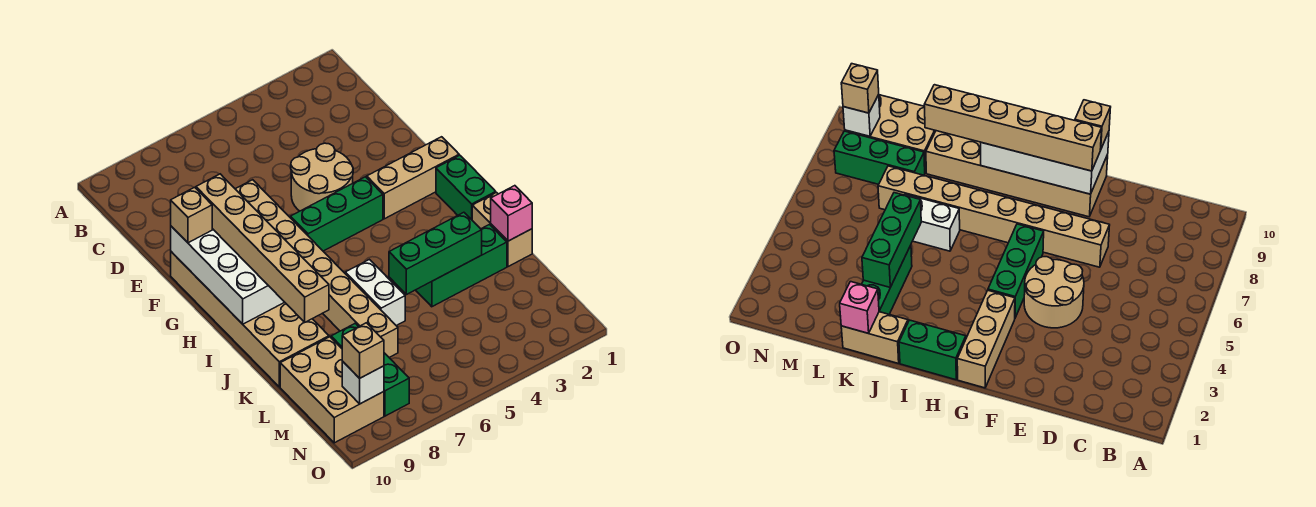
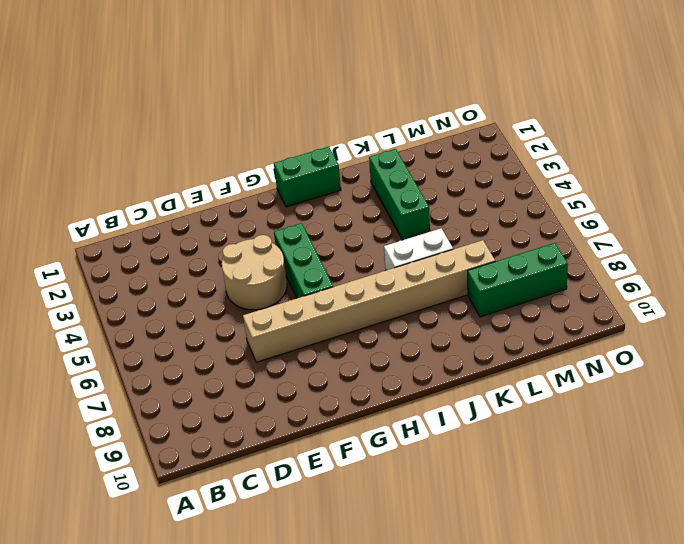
none -> tan 2x6 brick [171,252,329,387]
none -> tan 1x3 brick [367,137,459,219]
none -> tan 1x2 brick [472,193,532,267]

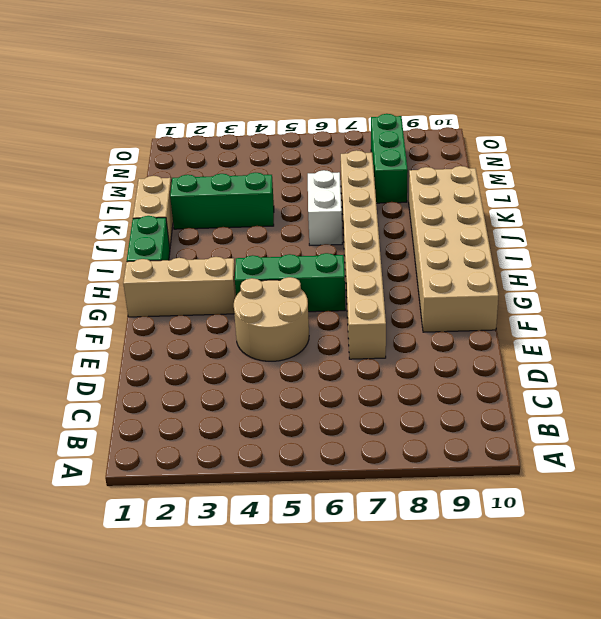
none -> tan 2x3 brick [280,337,384,443]
none -> white 2x4 brick [171,226,284,324]
none -> pink 1x1 brick [491,186,532,241]

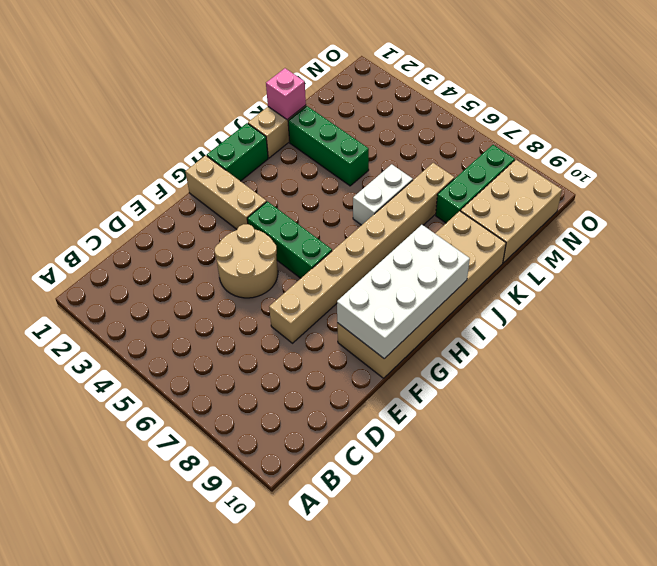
none -> green 1x3 brick [389,212,482,295]
none -> white 1x1 brick [342,361,384,404]
none -> tan 1x6 brick [196,174,329,322]

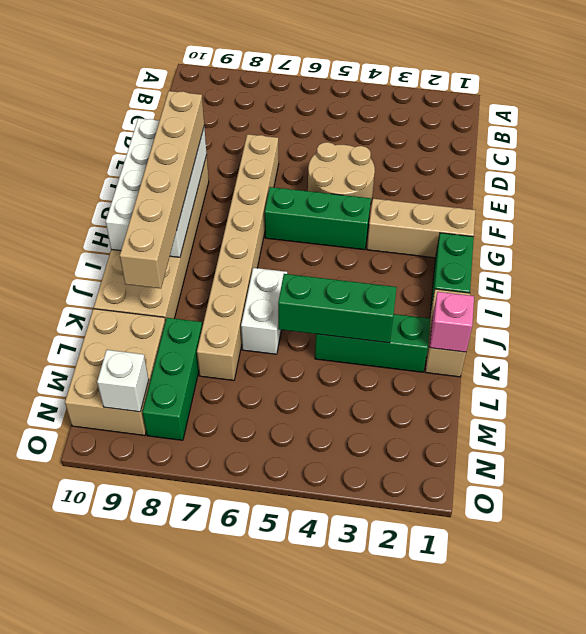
none -> tan 1x1 brick [171,187,212,243]
none -> tan 1x1 brick [342,323,384,378]

